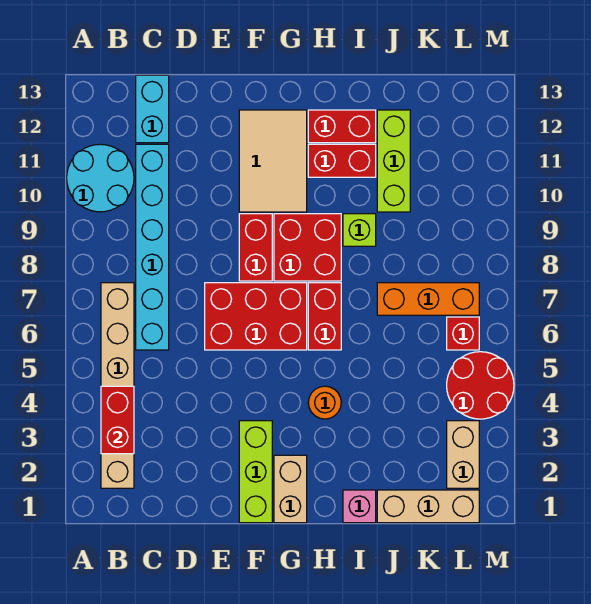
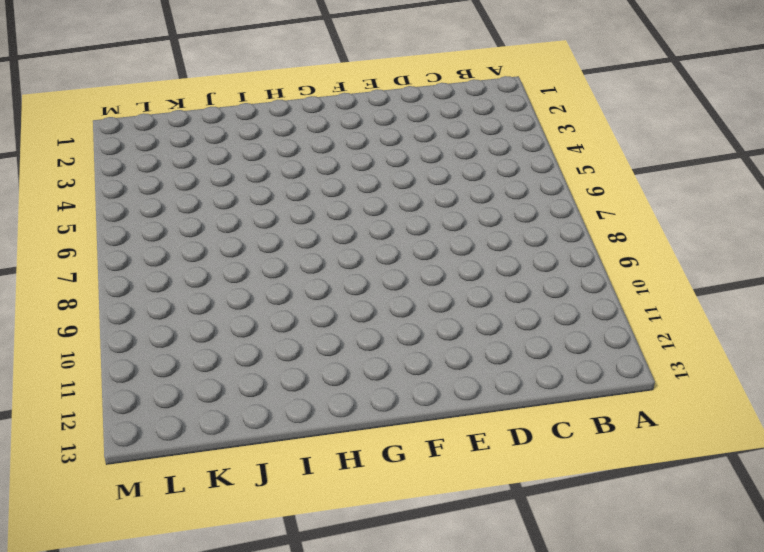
none -> cyan 2x2 round brick [67,144,134,212]
none -> tan 1x6 brick [101,283,134,488]
none -> cyan 1x6 brick [136,144,169,350]

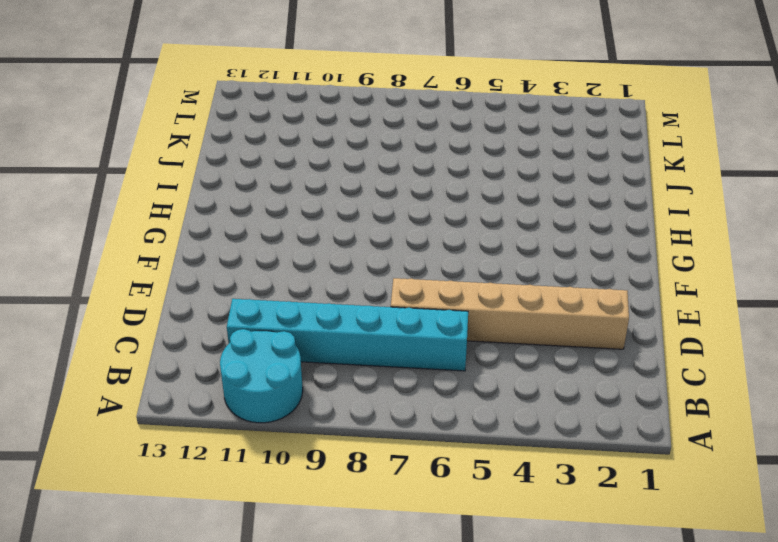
tan 1x6 brick [391,278,629,349] -> tan 1x6 brick moved to [101,283,134,488]
none -> cyan 1x2 brick [136,75,169,143]
none -> red 2x3 brick [205,283,307,350]
none -> lime 1x3 brick [239,421,272,523]

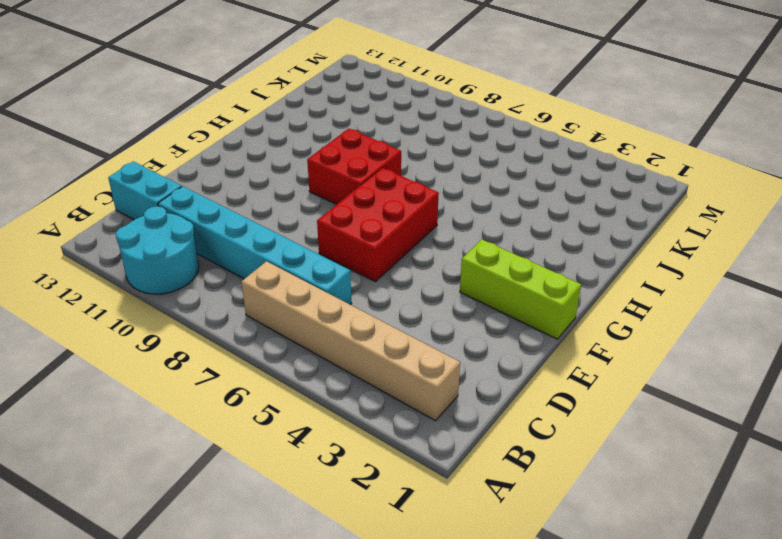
none -> red 1x2 brick [239,214,272,281]
none -> tan 2x3 tile [239,110,307,212]
none -> tan 1x2 brick [274,455,307,523]

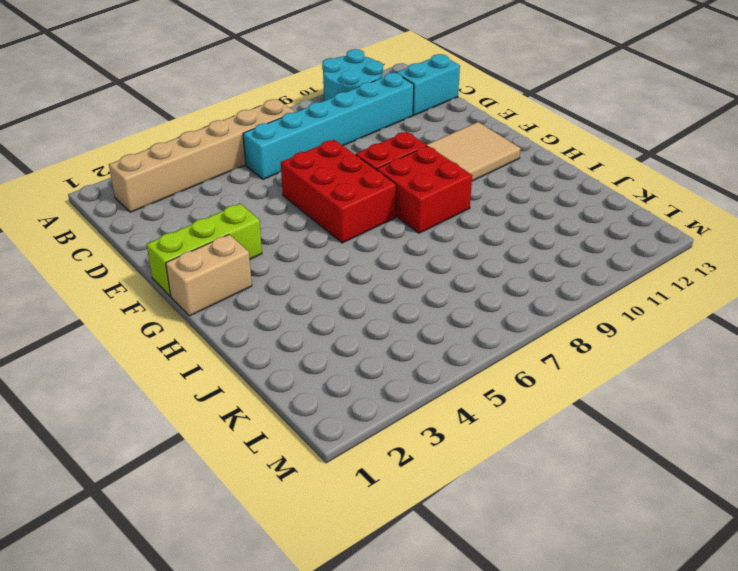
none -> orange 1x1 round brick [308,386,341,419]
none -> red 1x2 brick [308,283,341,350]
none -> red 1x2 brick [308,144,376,177]

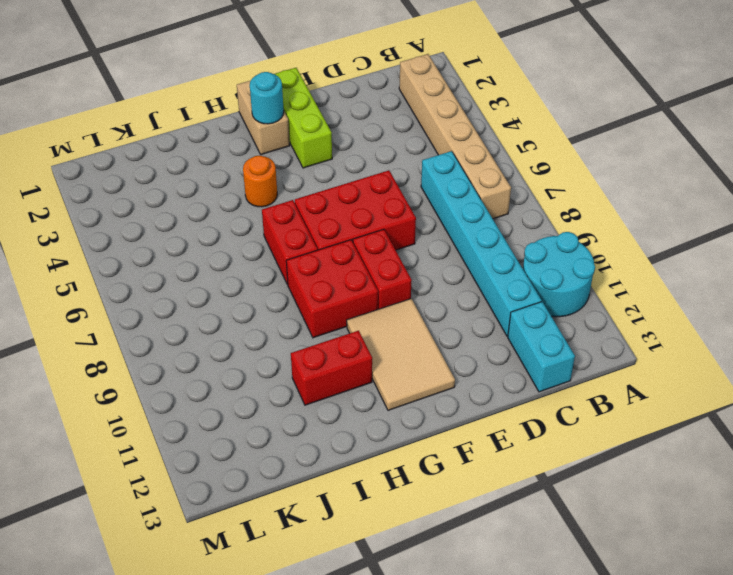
cyan 1x1 round brick [250,72,284,124] -> none
none -> red 1x2 brick [308,110,376,143]
none -> pink 1x1 brick [343,490,376,523]
none -> lime 1x1 brick [343,214,376,246]

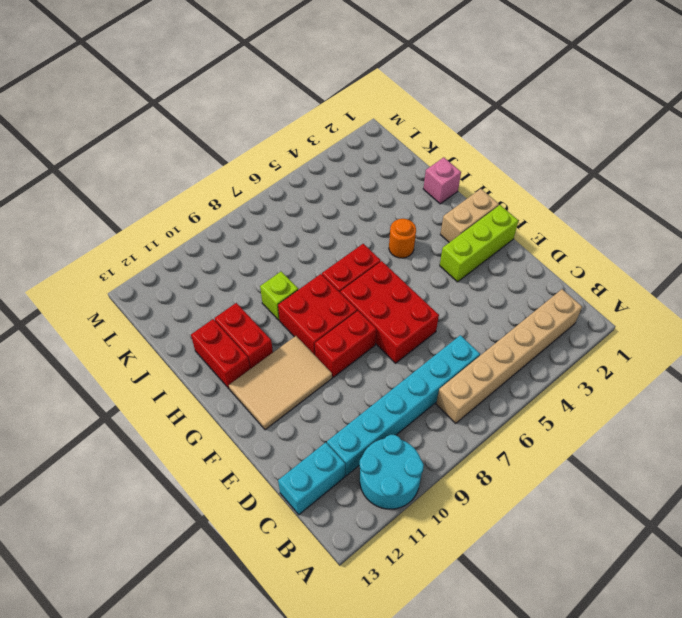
none -> tan 1x3 brick [377,490,479,523]
none -> orange 1x3 brick [377,283,479,315]
none -> lime 1x3 brick [377,110,410,212]

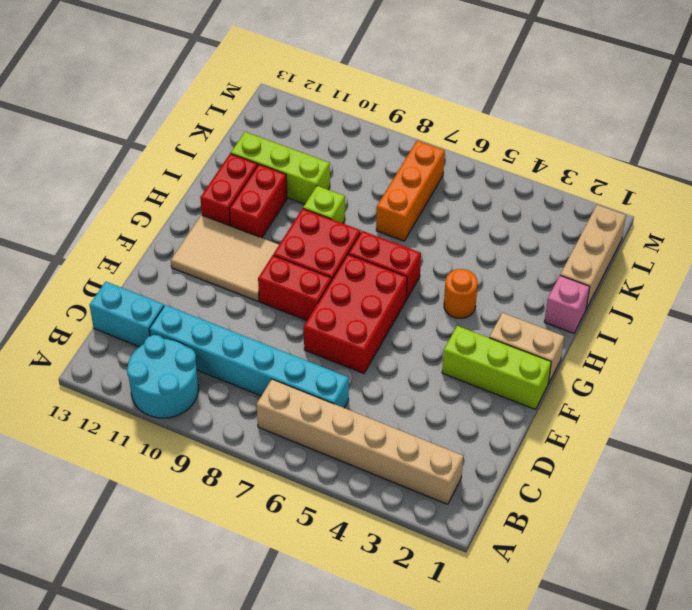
none -> tan 1x2 brick [447,421,479,488]
none -> red 2x2 round brick [447,352,514,419]
none -> red 1x1 brick [447,317,479,350]

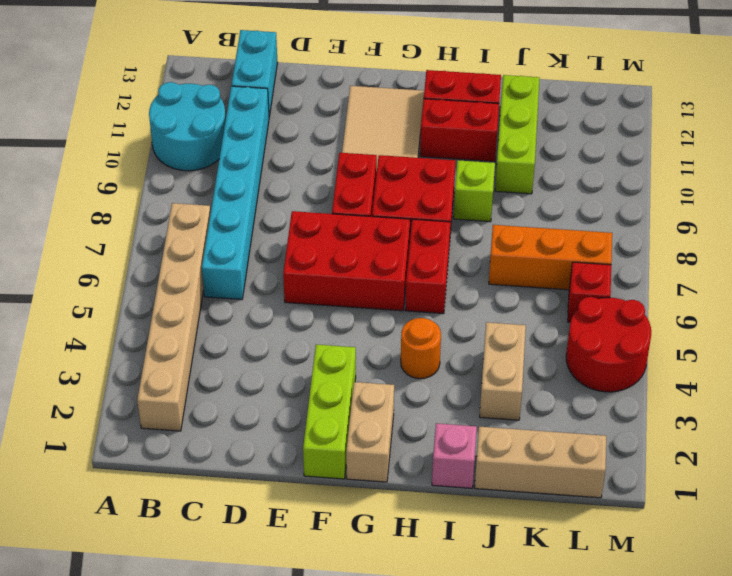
tan 1x2 brick [480,322,526,420] -> tan 1x2 brick moved to [447,421,479,488]
none -> red 1x2 brick [101,386,134,454]

